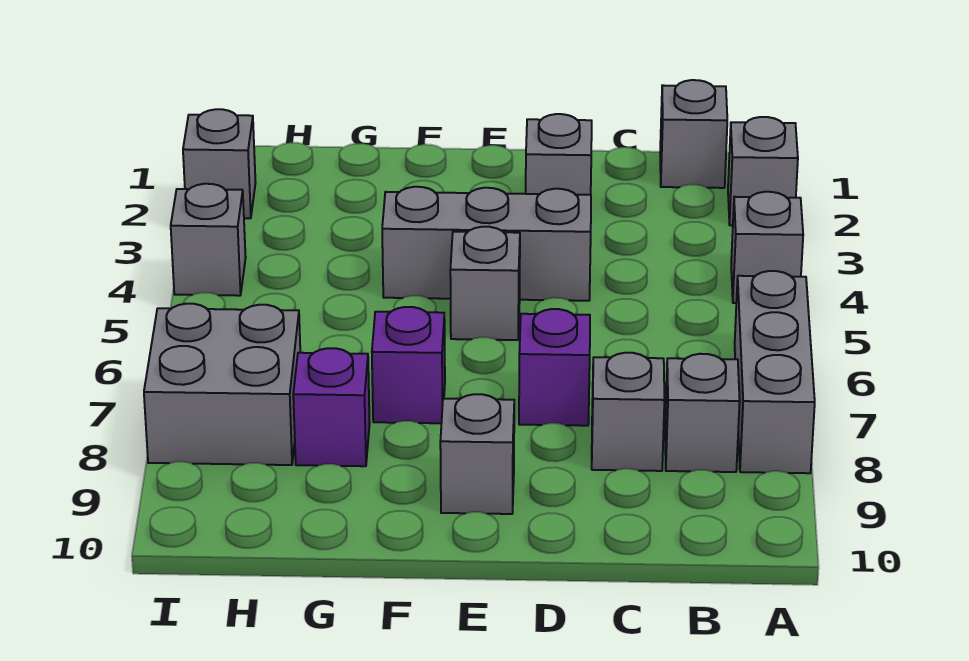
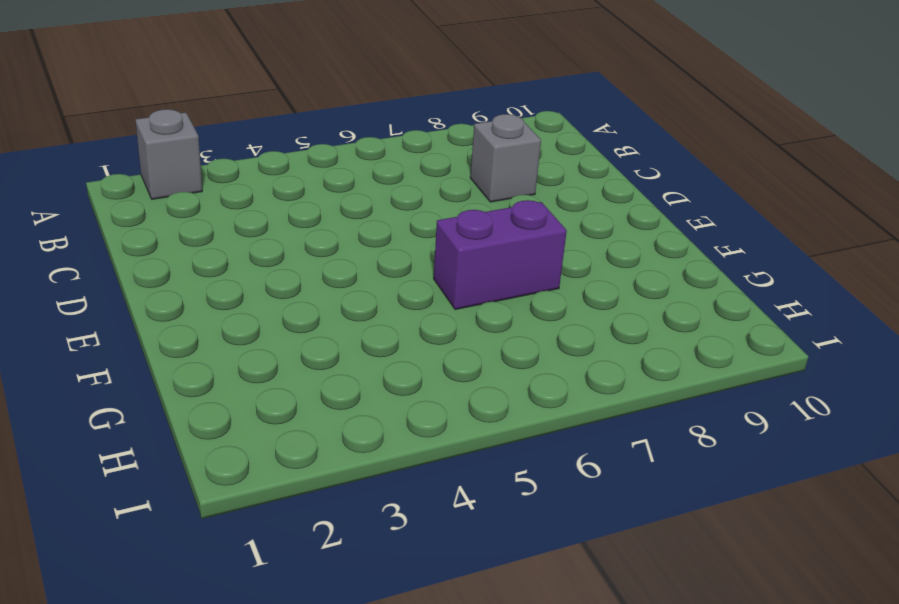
purple 1x2 brick [434,200,567,310] -> purple 1x1 brick [372,307,445,423]
none -> grey 1x1 brick [731,192,803,303]
none -> grey 1x3 brick [735,271,815,473]
none -> grey 1x1 brick [660,80,727,188]

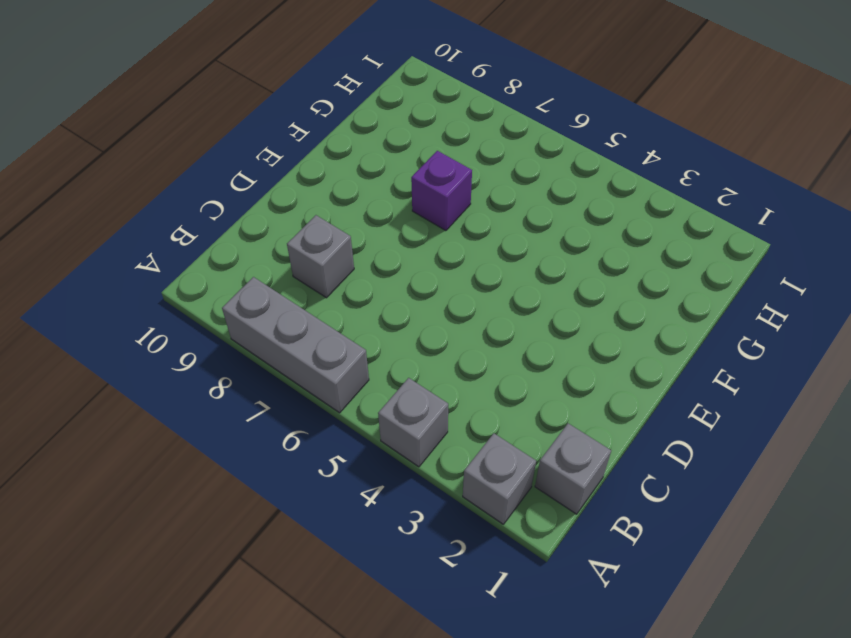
none -> grey 1x1 brick [665,354,740,472]
none -> grey 1x1 brick [526,114,592,195]
none -> grey 1x3 brick [382,187,591,301]

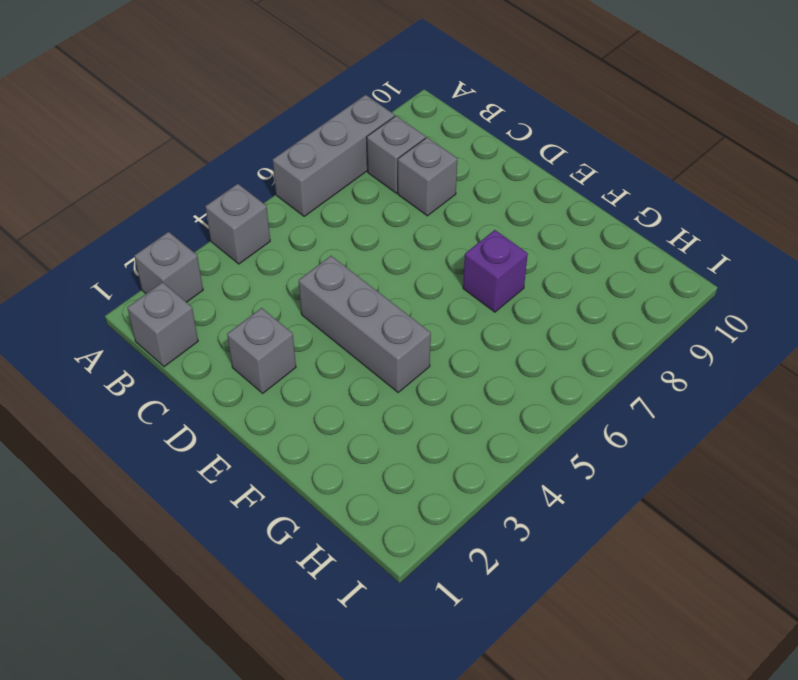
none -> purple 1x1 brick [519,309,590,426]
none -> grey 1x1 brick [450,227,520,340]
none -> grey 1x1 brick [440,394,514,514]

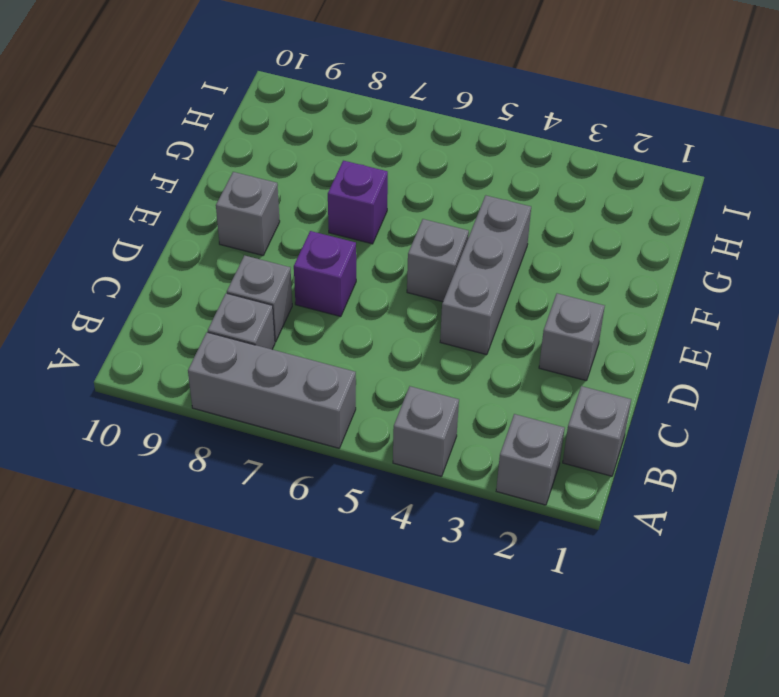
none -> purple 1x1 brick [293,348,370,466]
none -> grey 2x2 brick [144,304,300,465]
none -> grey 1x1 brick [183,109,256,218]

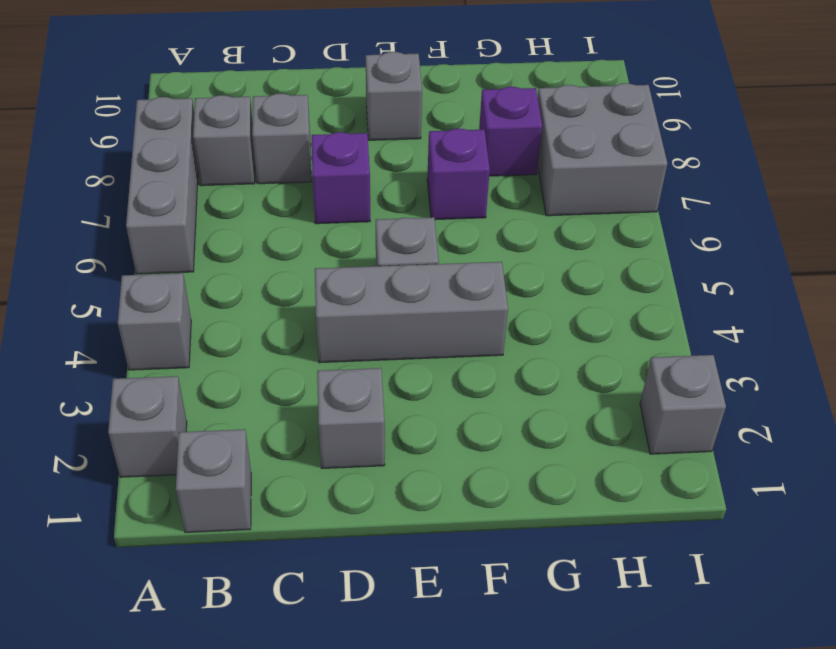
none -> grey 1x1 brick [171,184,246,296]

